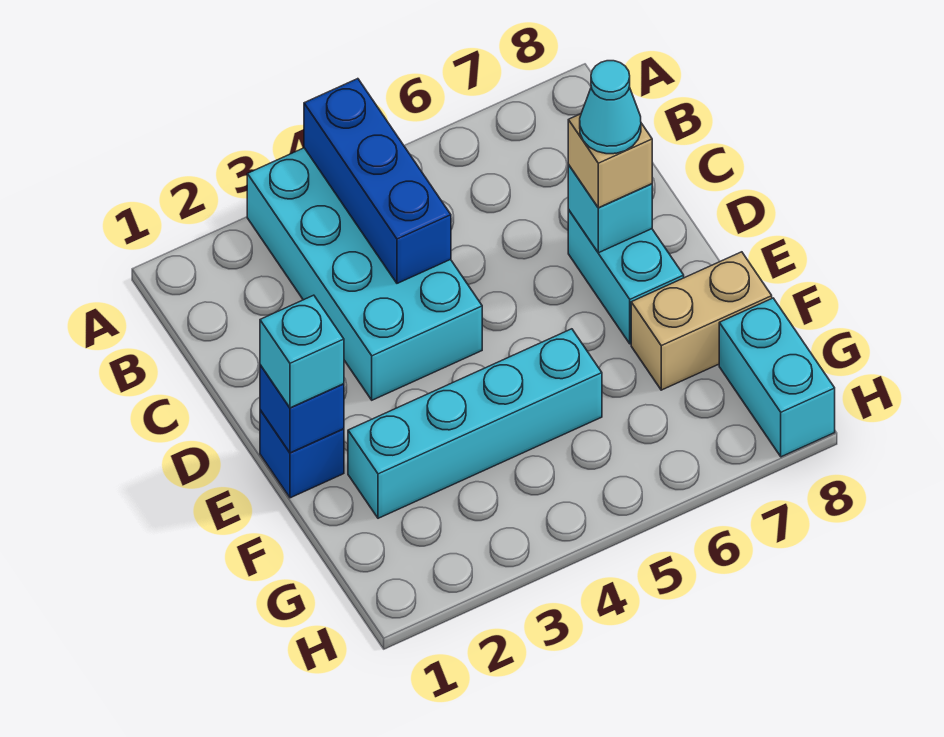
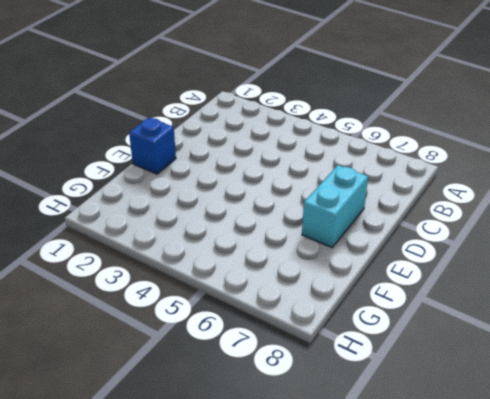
none -> cyan 2x4 brick [247,148,482,400]
none -> cyan 1x4 brick [348,329,602,518]
none -> tan 1x2 brick [631,252,772,390]

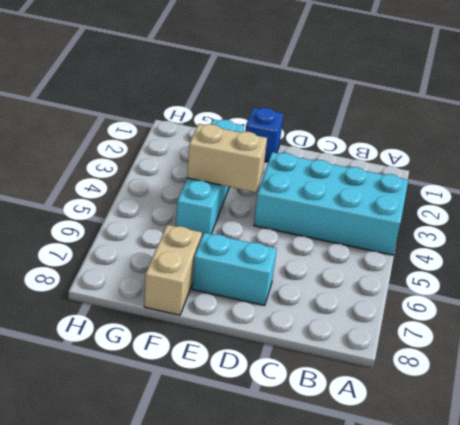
tan 1x2 brick [187,124,267,192] -> none
none -> cyan 1x2 brick [719,298,835,457]
none -> blue 1x3 brick [304,79,451,283]
none -> cyan 1x1 brick [568,165,652,253]

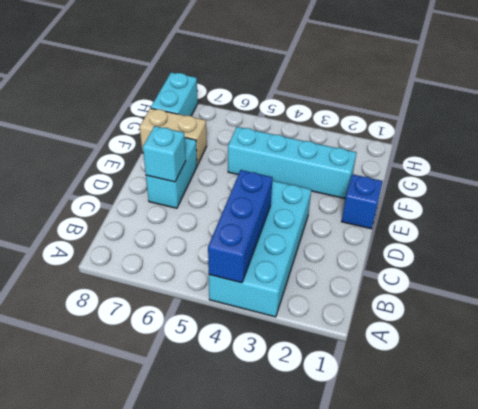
none -> blue 1x1 brick [260,365,344,453]
none -> tan 1x1 brick [568,114,652,208]
none -> cyan 1x1 brick [260,295,344,408]

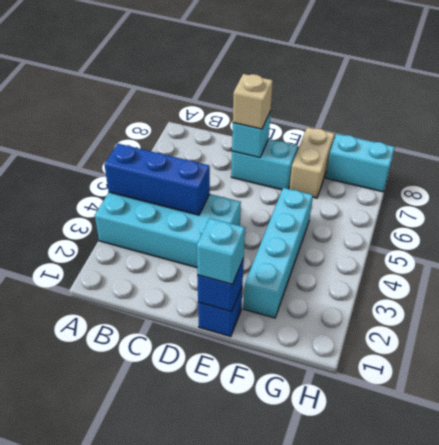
none -> cyan 1x1 cone [580,61,641,154]

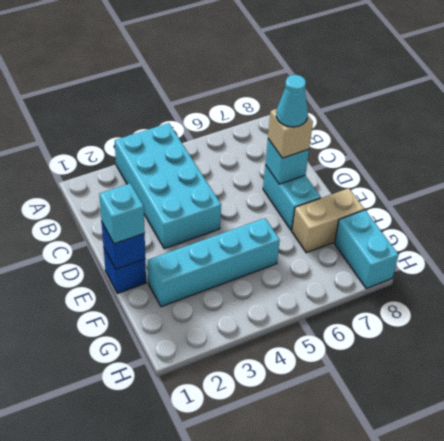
none -> blue 1x3 brick [304,79,451,283]

